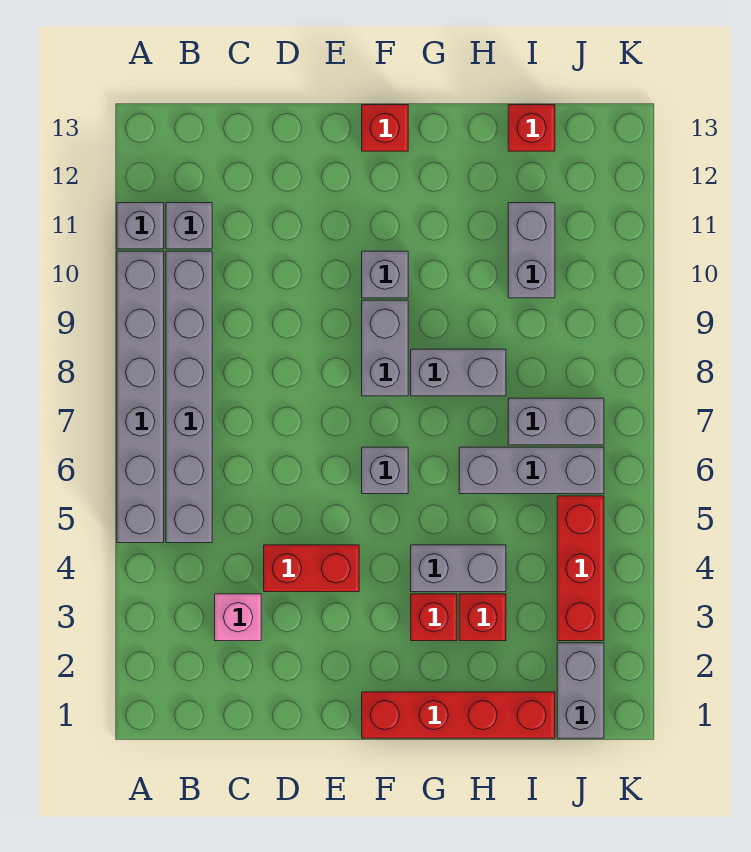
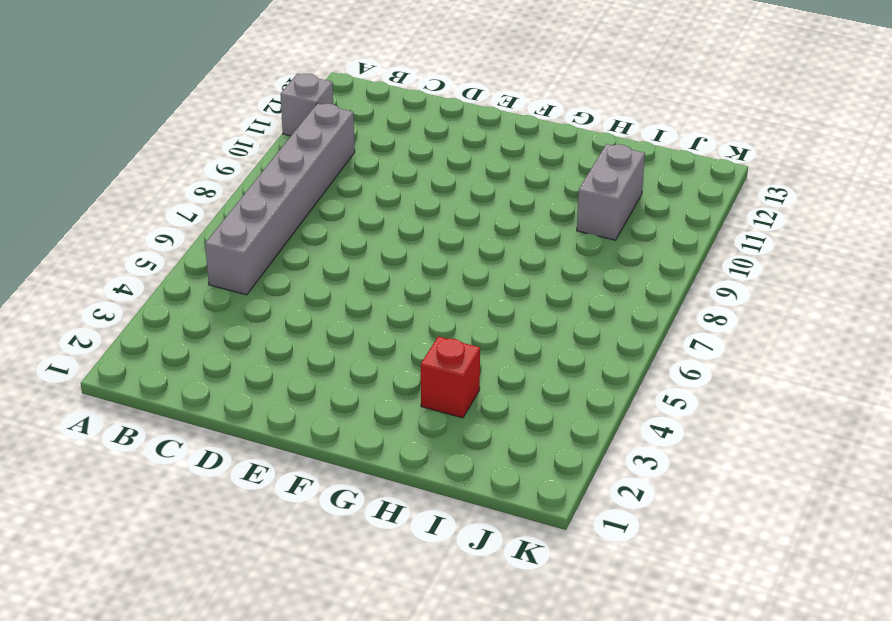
none -> grey 1x6 brick [117,251,164,543]
none -> grey 1x1 brick [166,203,212,249]
none -> pink 1x1 brick [215,594,261,641]

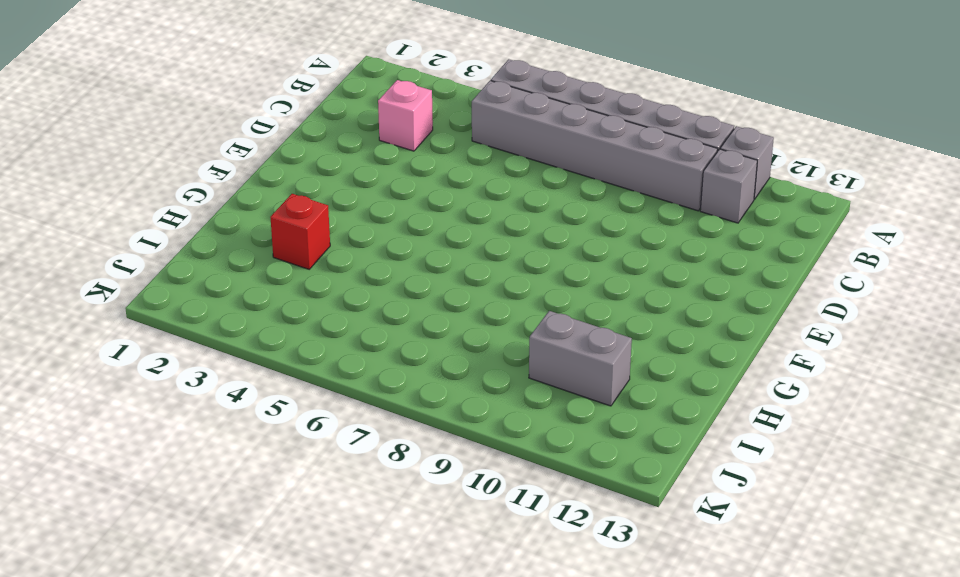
none -> red 1x2 brick [264,545,359,592]
none -> red 1x4 brick [362,692,555,738]
none -> grey 1x1 brick [362,447,408,494]

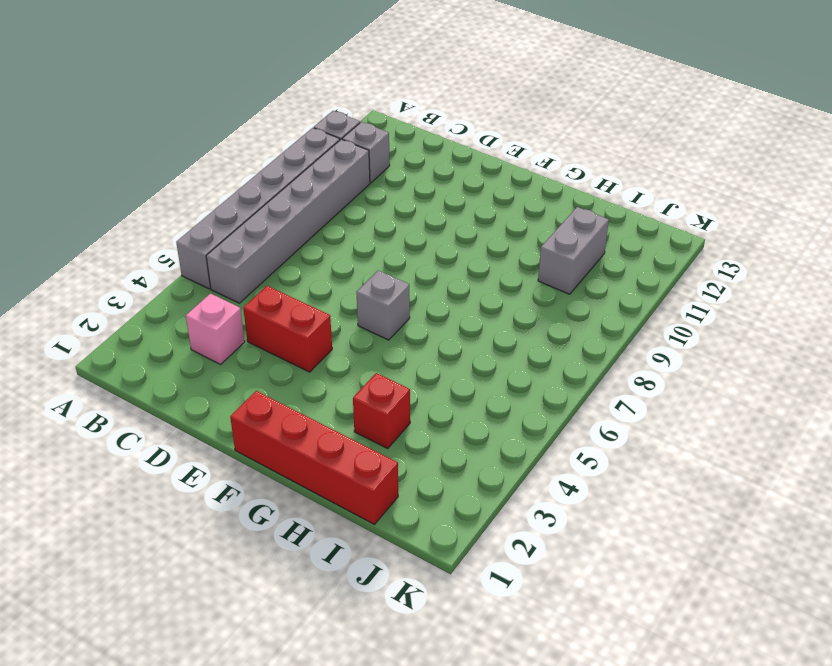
none -> grey 1x2 brick [362,300,408,396]
none -> grey 1x1 brick [362,251,408,298]
none -> red 1x1 brick [362,105,408,151]

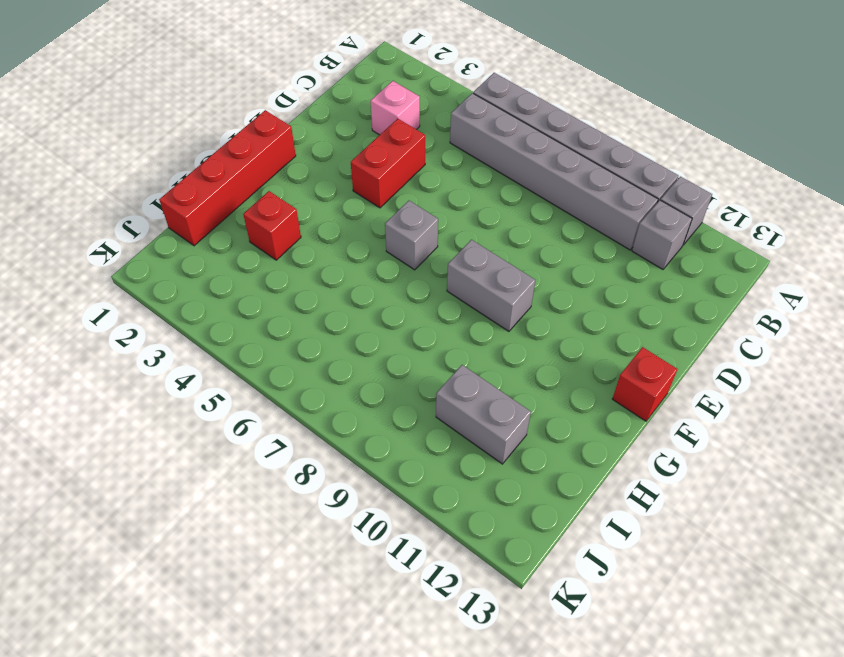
none -> grey 1x1 brick [362,251,408,298]
none -> red 1x1 brick [411,594,457,641]
none -> grey 1x2 brick [411,545,506,592]

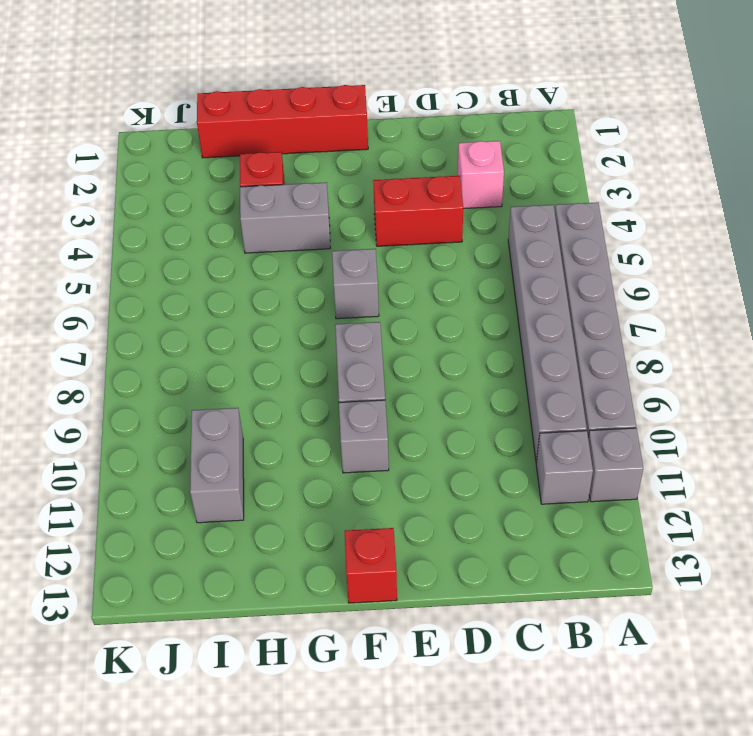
none -> red 1x1 brick [411,594,457,641]
none -> grey 1x2 brick [411,349,506,396]
none -> grey 1x3 brick [459,447,604,494]

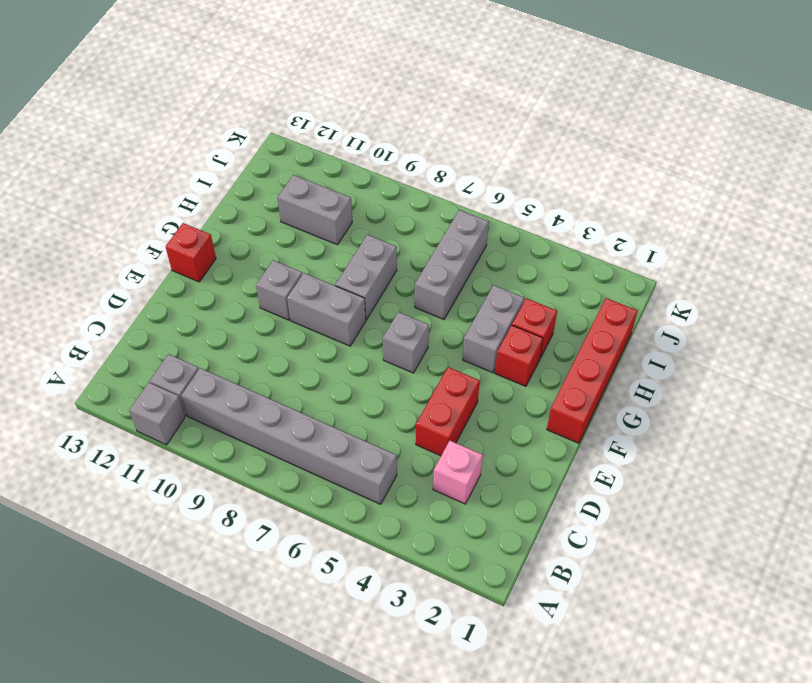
none -> grey 1x6 brick [117,251,164,543]
none -> grey 1x2 brick [508,398,604,445]
none -> red 1x1 brick [508,105,555,151]

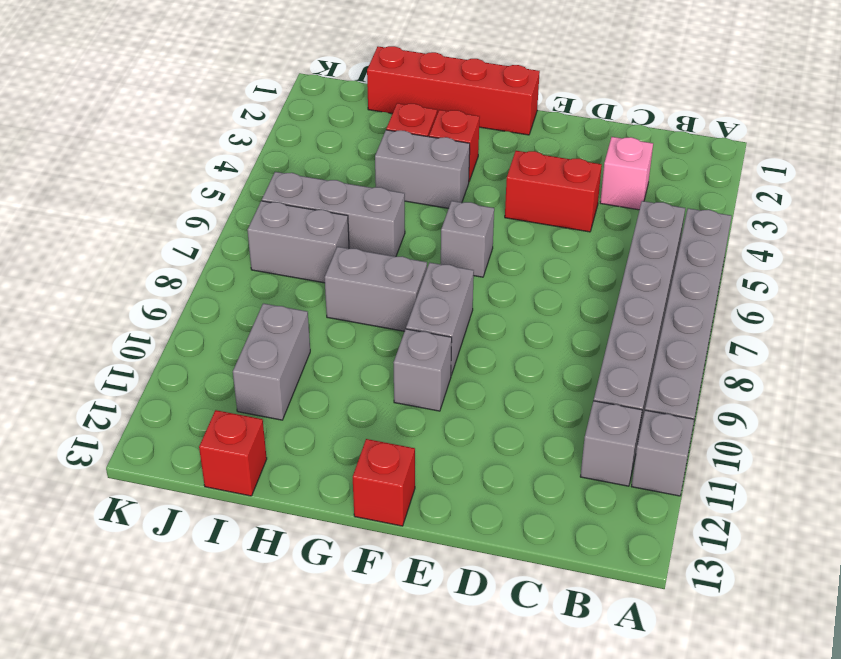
none -> grey 1x2 brick [557,643,604,738]
none -> red 1x3 brick [557,496,604,641]

